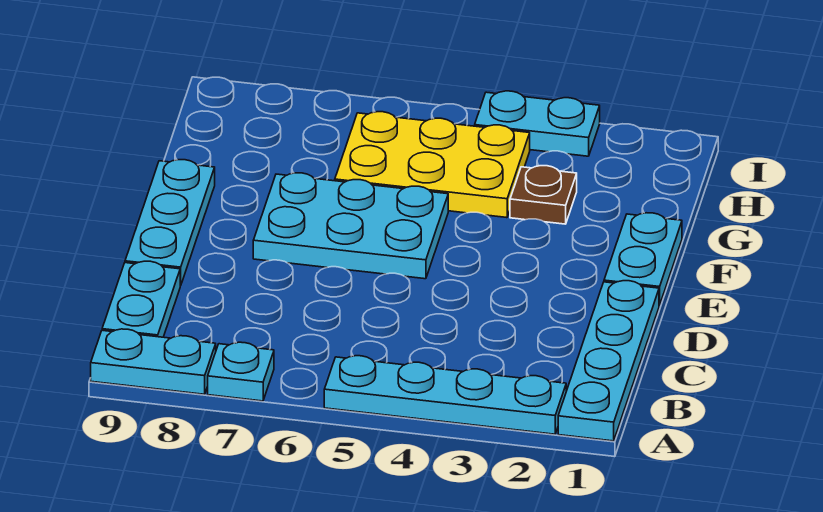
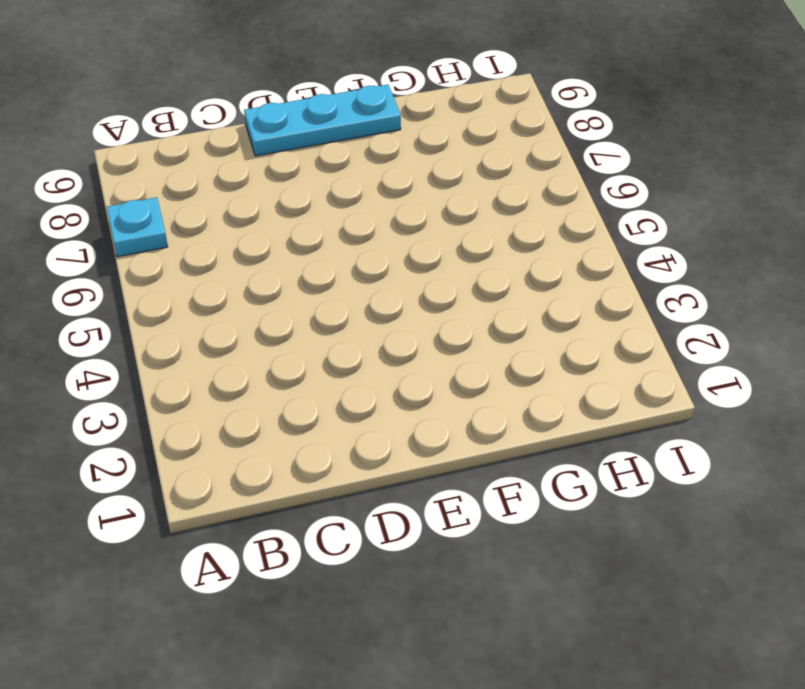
none -> cyan 1x4 plate [558,281,659,441]
none -> cyan 1x4 plate [324,356,566,434]

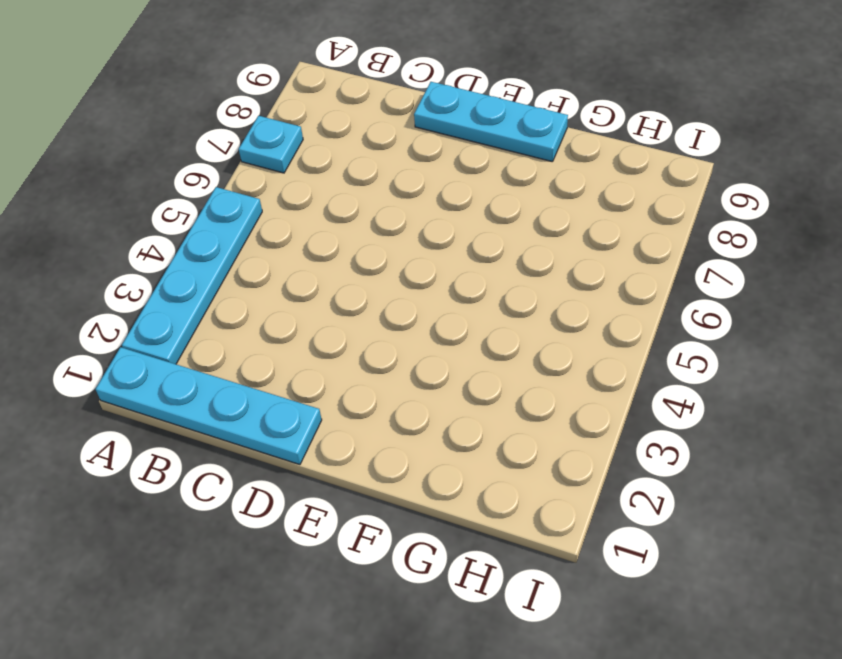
none -> cyan 1x2 plate [91,329,216,394]
none -> cyan 1x2 plate [102,261,180,337]

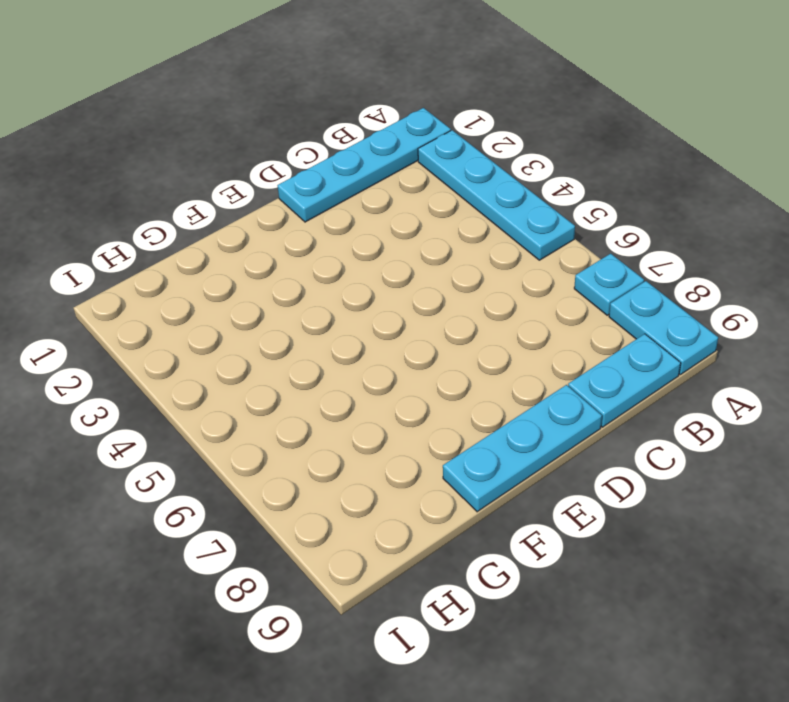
none -> cyan 1x2 plate [604,213,682,305]
none -> cyan 2x3 plate [253,173,448,279]

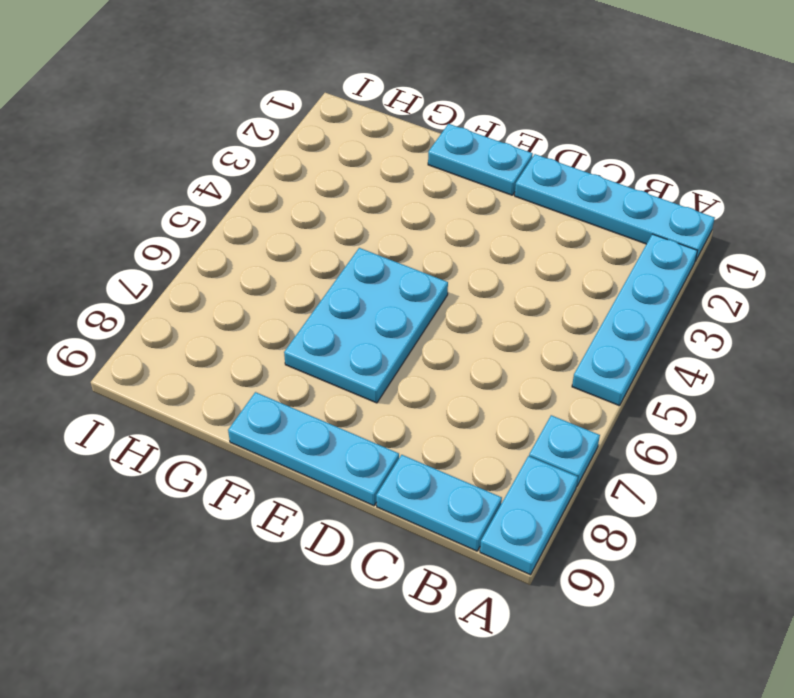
none -> brown 1x1 plate [510,166,577,224]
none -> yellow 2x3 plate [335,112,530,218]

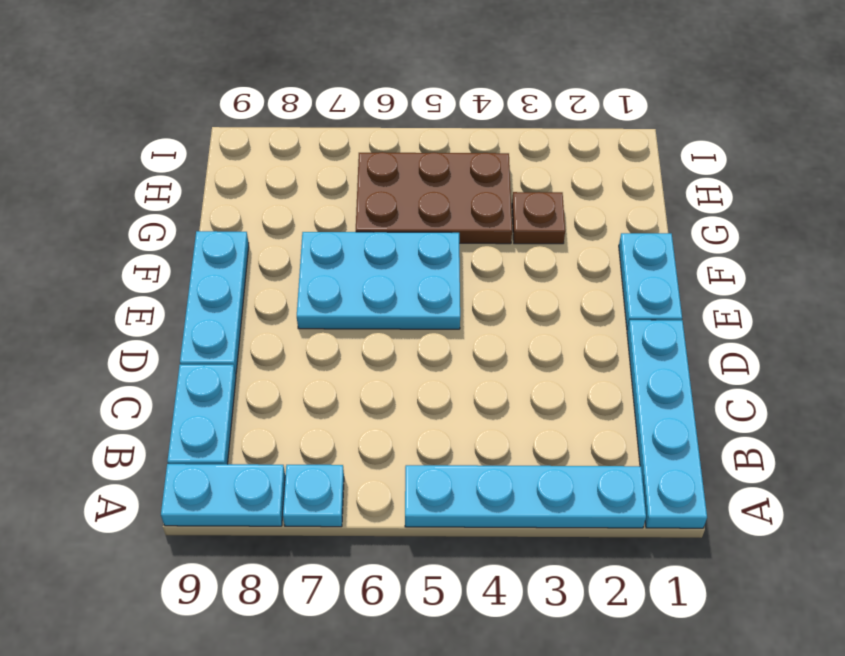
brown 2x3 plate [356,152,512,244] -> yellow 2x3 plate [335,112,530,218]
none -> cyan 1x2 plate [475,91,600,156]

